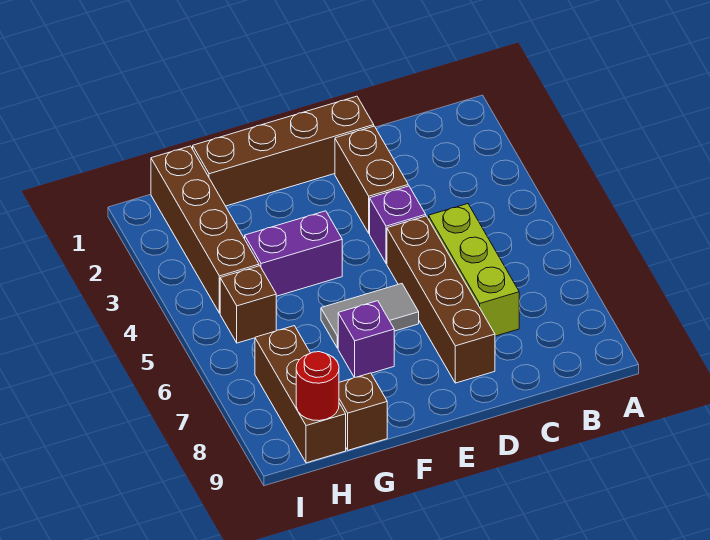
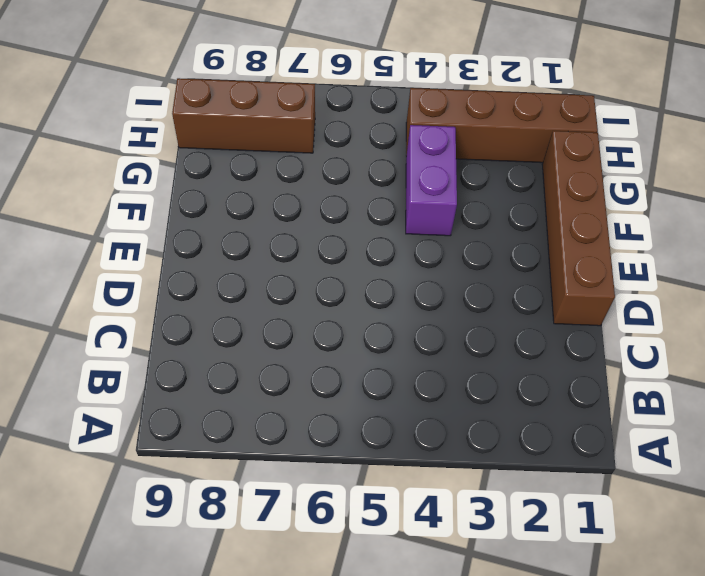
none -> lime 1x3 brick [429,204,519,336]
none -> brown 1x2 brick [335,126,408,233]
none -> purple 1x1 brick [370,186,426,263]

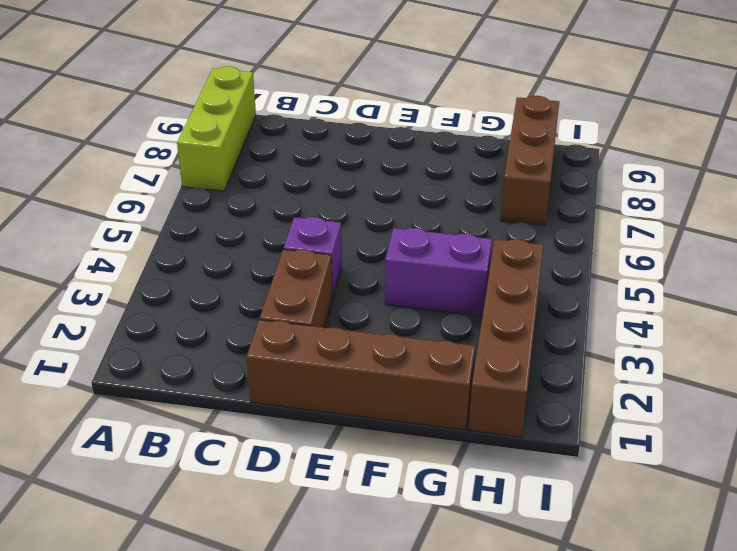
lime 1x3 brick [177,66,256,191] -> lime 1x3 brick moved to [429,204,519,336]
none -> brown 1x4 brick [387,216,495,383]
none -> grey 1x2 tile [321,284,419,348]
none -> purple 1x1 brick [338,301,394,377]

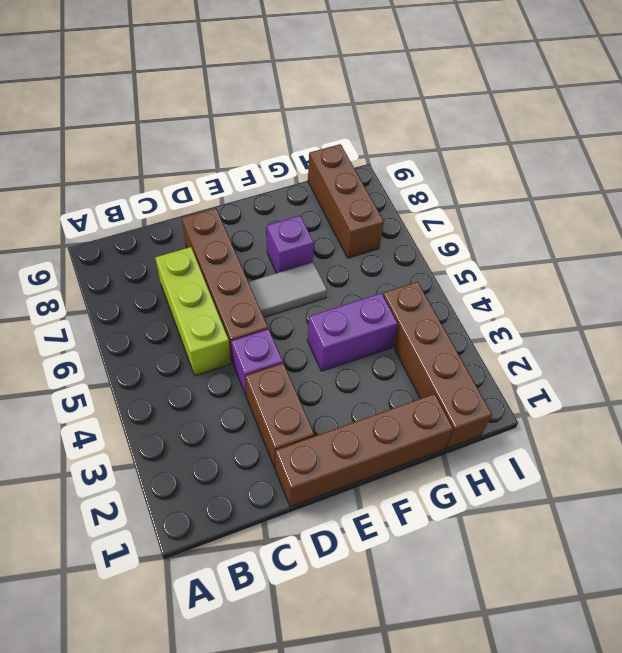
none -> brown 1x1 brick [339,373,387,450]
none -> brown 1x1 brick [220,266,276,343]
none -> red 1x1 round brick [296,352,339,421]

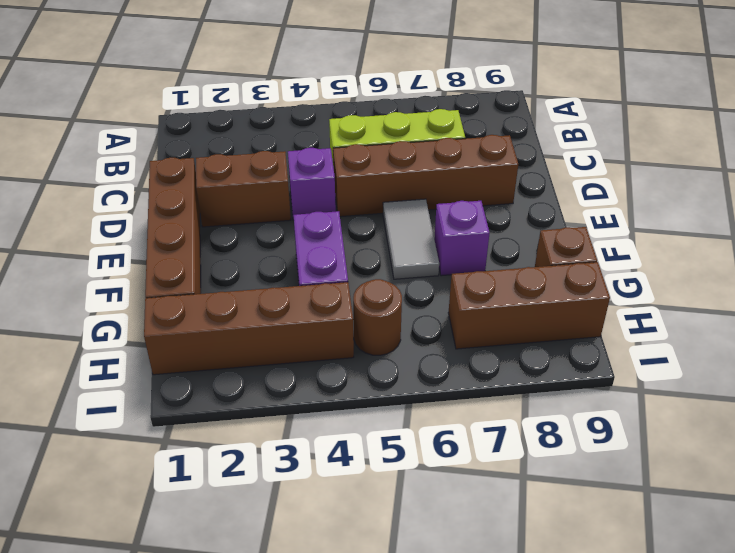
brown 1x1 round brick [353,279,402,355] -> brown 1x1 brick [220,266,276,343]
none -> red 1x1 round brick [296,352,339,421]

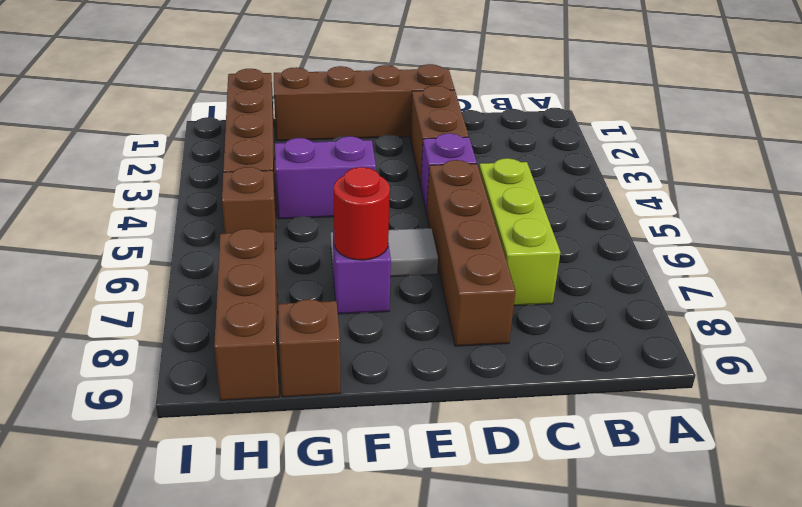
red 1x1 round brick [334,167,390,260] -> red 1x1 round brick moved to [296,352,339,421]

